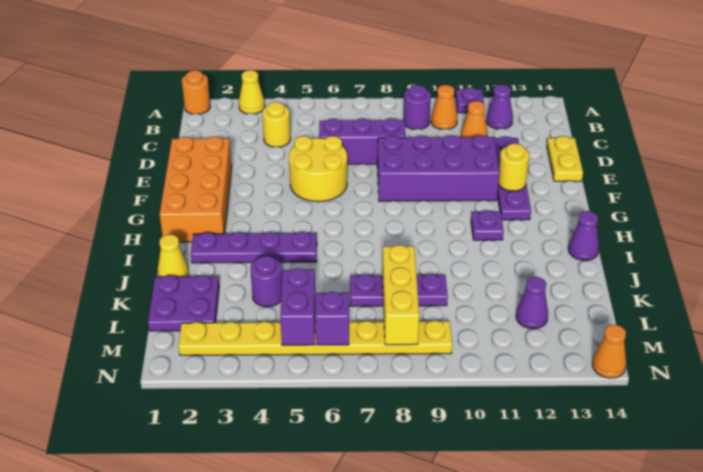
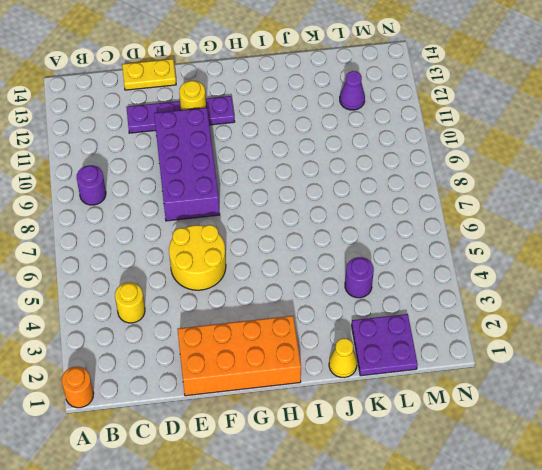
none -> yellow 1x1 cone [239,70,265,114]
none -> purple 1x1 plate [456,87,484,113]
none -> orange 1x1 cone [431,85,458,129]

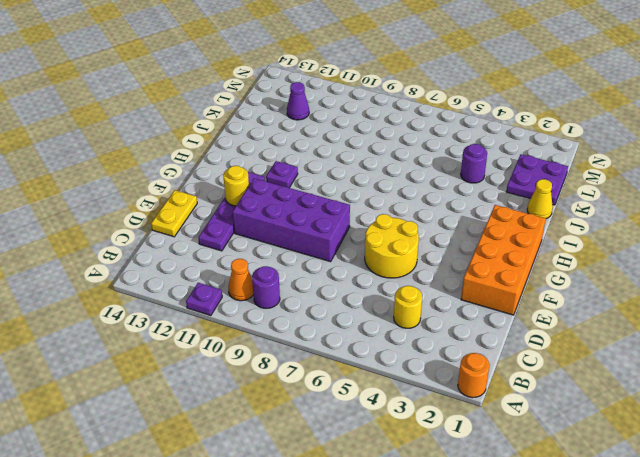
none -> yellow 1x1 cone [239,70,265,114]
none -> purple 1x1 cone [486,85,513,129]
none -> orange 1x1 cone [461,101,488,137]

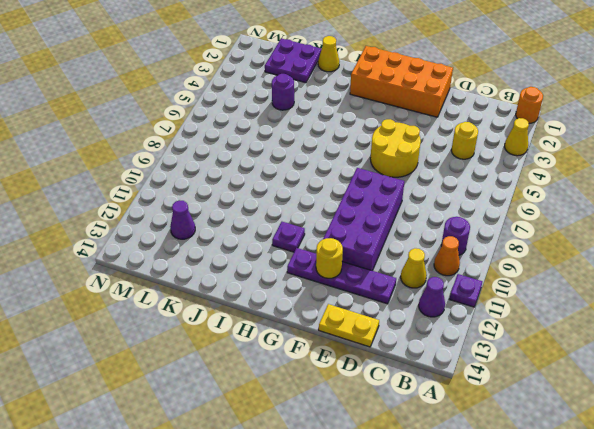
yellow 1x1 cone [401,248,427,288] -> orange 1x1 cone [461,101,488,137]
none -> purple 1x3 brick [319,118,406,165]
none -> purple 1x4 plate [191,232,317,263]
none -> purple 1x1 cone [568,211,599,261]

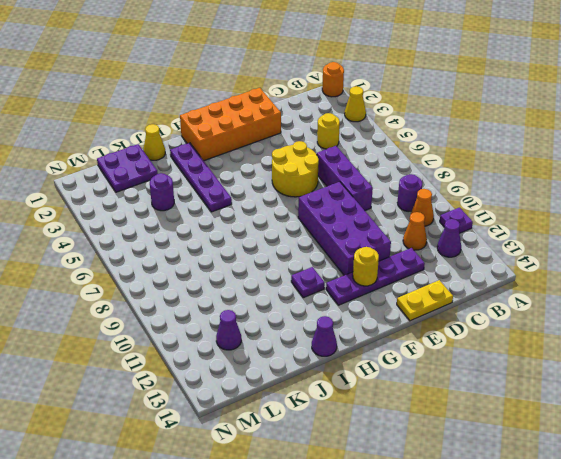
none -> purple 1x3 plate [350,274,448,306]
none -> yellow 1x8 plate [179,321,452,355]
none -> orange 1x1 cone [592,325,626,378]

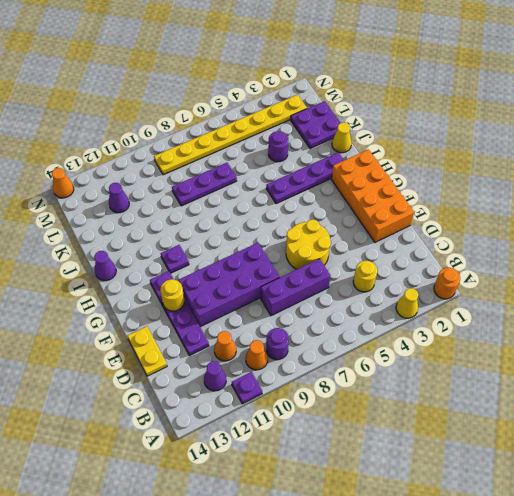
none -> yellow 1x3 brick [382,245,419,345]
none -> purple 1x2 brick [280,268,315,345]
none -> purple 1x1 brick [316,292,349,345]

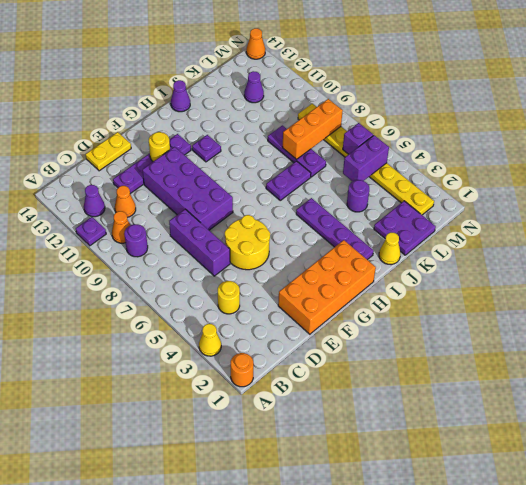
purple 1x2 plate [266,161,311,200] -> none
orange 1x3 brick [282,99,343,159] -> yellow 1x3 brick [382,245,419,345]

